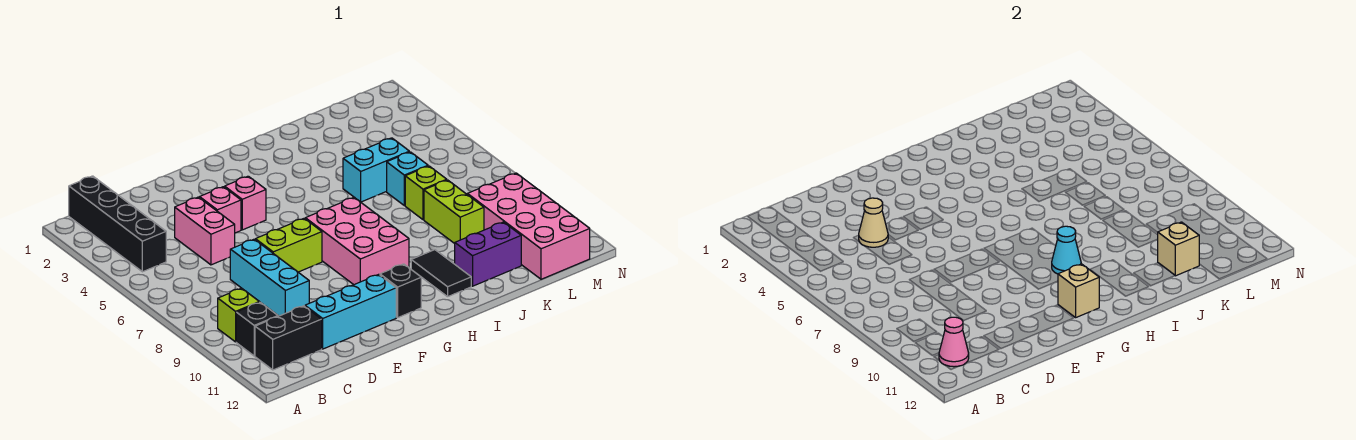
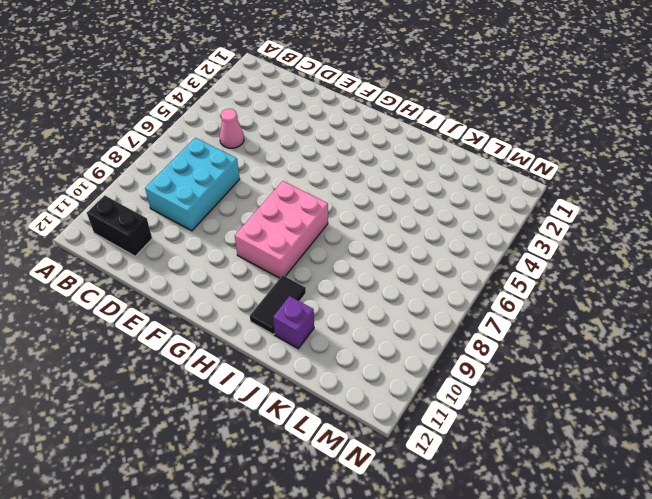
pink 1x1 cone [220,109,244,148] -> pink 1x1 cone moved to [939,317,969,367]
cyan 2x3 brick [145,138,240,231] -> cyan 1x3 brick [230,239,309,316]
purple 1x1 brick [273,296,314,349] -> purple 1x2 brick [455,222,521,286]
none -> black 1x4 brick [69,176,166,272]
none -> lime 1x1 brick [218,288,259,342]
none -> black 1x1 brick [236,302,278,356]

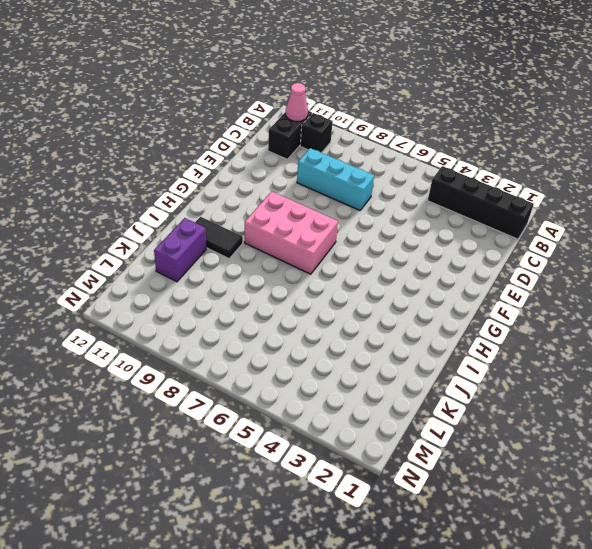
none -> lime 1x1 brick [218,288,259,342]
none -> pink 1x2 brick [175,197,235,265]
none -> cyan 1x3 brick [305,274,396,349]

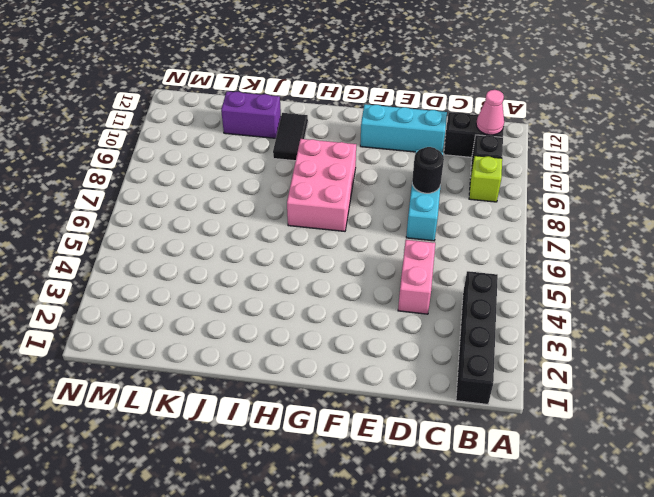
black 1x1 round brick [412,147,444,193] -> none
none -> pink 1x1 brick [200,187,241,233]
none -> lime 1x2 brick [255,218,322,272]
none -> pink 1x1 brick [225,176,266,230]

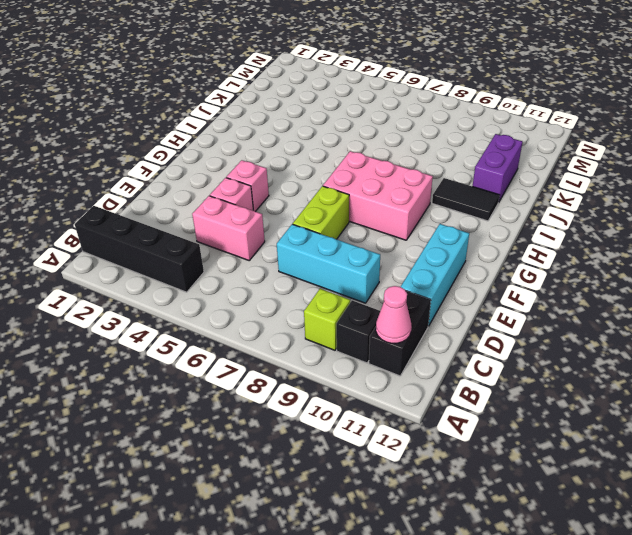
none -> black 1x1 brick [380,264,421,317]
none -> cyan 1x2 brick [343,138,409,202]
none -> cyan 1x1 brick [387,152,428,206]

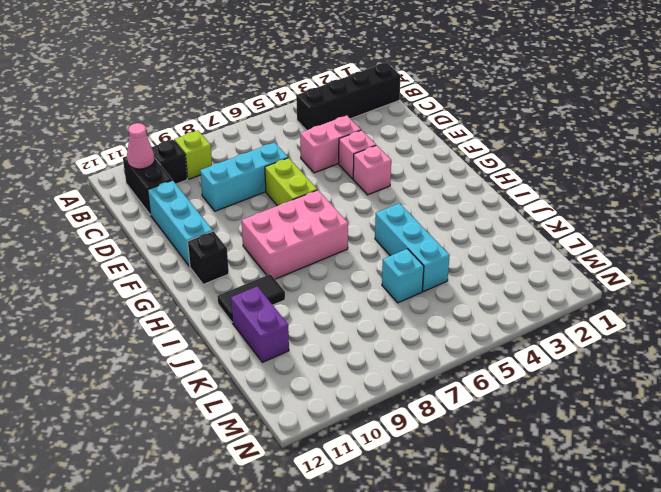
cyan 1x3 brick [375,203,450,292] -> cyan 1x2 brick [343,138,409,202]
none -> lime 1x1 brick [405,166,447,220]
none -> lime 1x2 brick [424,180,484,244]
none -> pink 2x4 brick [467,173,590,279]

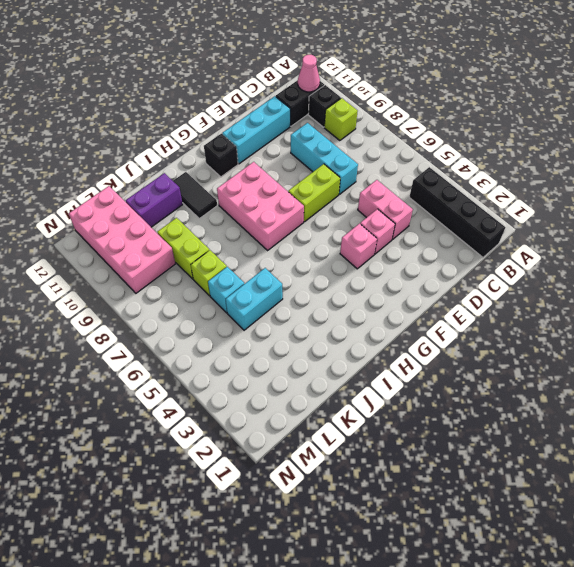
none -> tan 1x1 cone [859,198,888,247]
none -> tan 1x1 brick [1058,264,1099,317]
none -> cyan 1x1 cone [1052,226,1081,274]

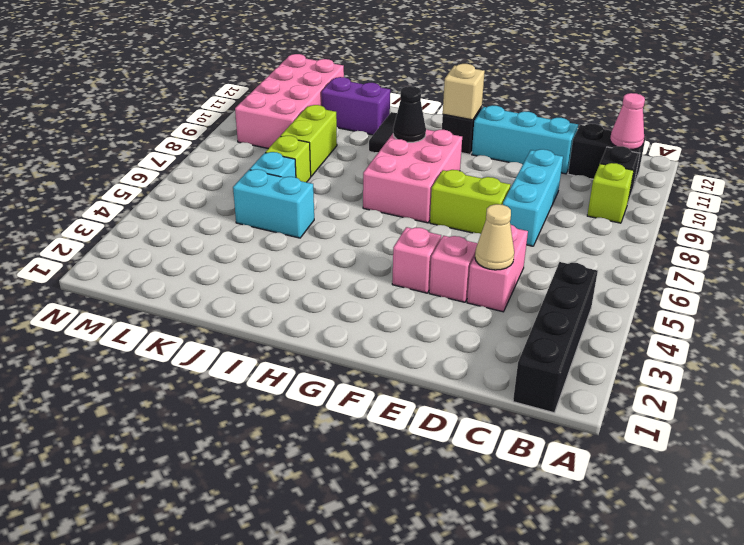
black 1x1 cone [393,86,426,142] -> cyan 1x1 cone [1052,226,1081,274]
none -> tan 1x1 brick [1157,222,1199,276]

